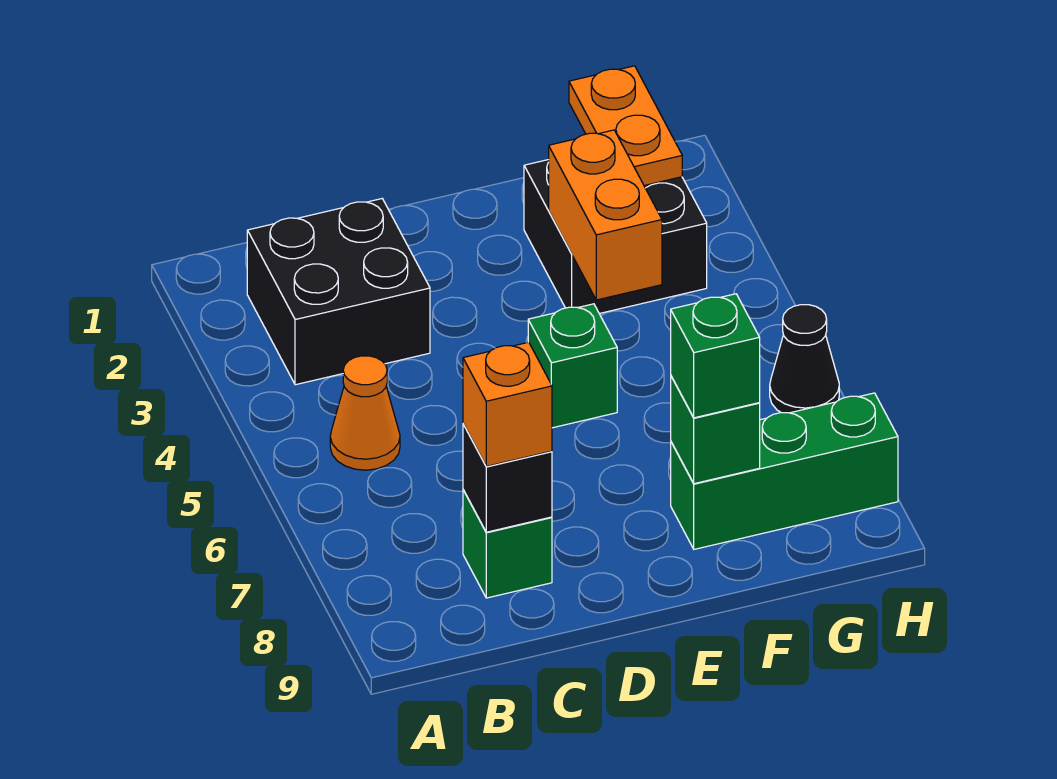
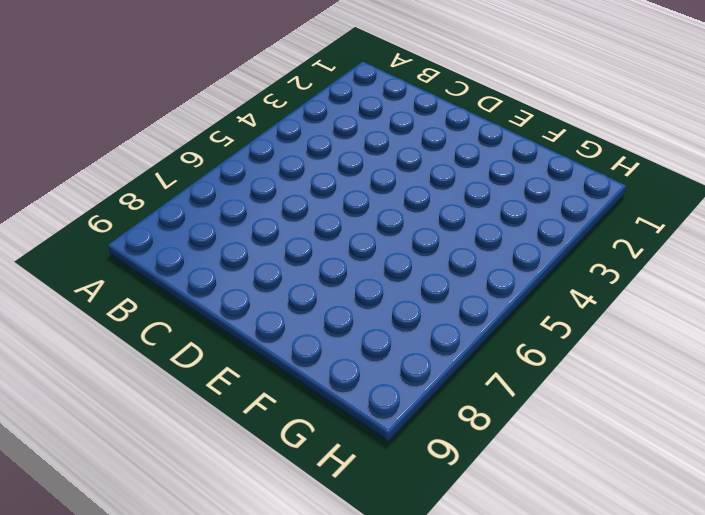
none -> black 2x2 brick [247,199,430,385]
none -> orange 1x1 cone [330,356,400,470]
none -> green 1x1 brick [463,490,552,598]

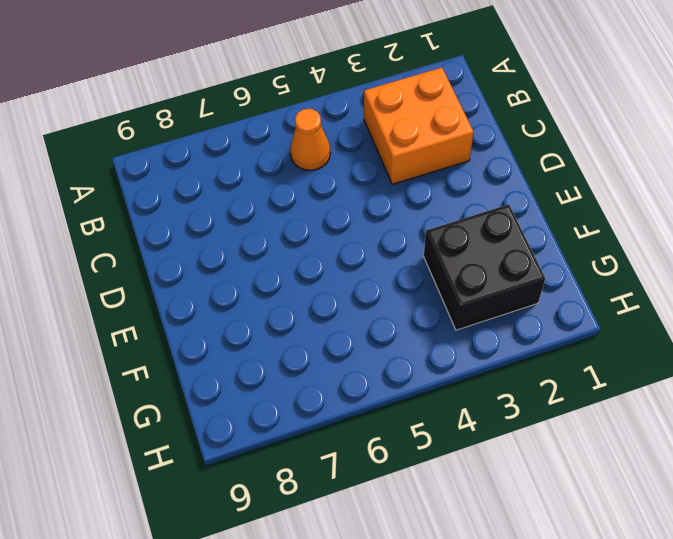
orange 2x2 brick [364,68,474,184] -> black 2x2 brick [247,199,430,385]
none -> green 1x1 brick [463,490,552,598]
none -> green 1x1 brick [528,304,617,428]
none -> green 1x3 brick [671,393,898,549]

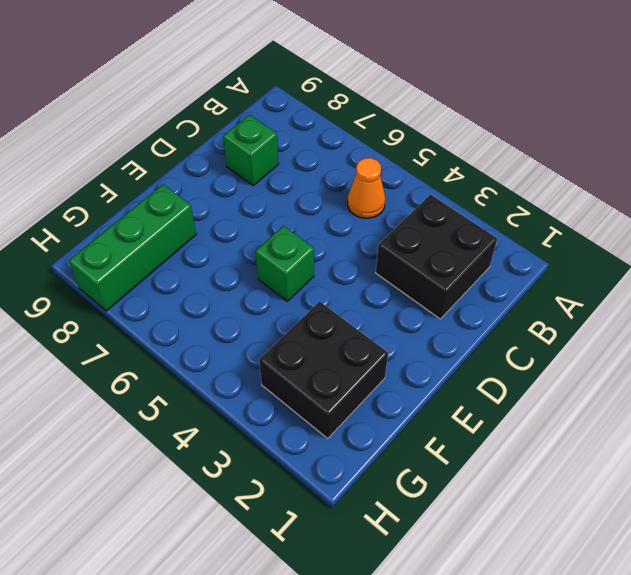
none -> black 1x1 cone [770,305,839,413]
none -> black 1x1 brick [463,424,552,532]
none -> orange 1x2 brick [549,130,662,300]

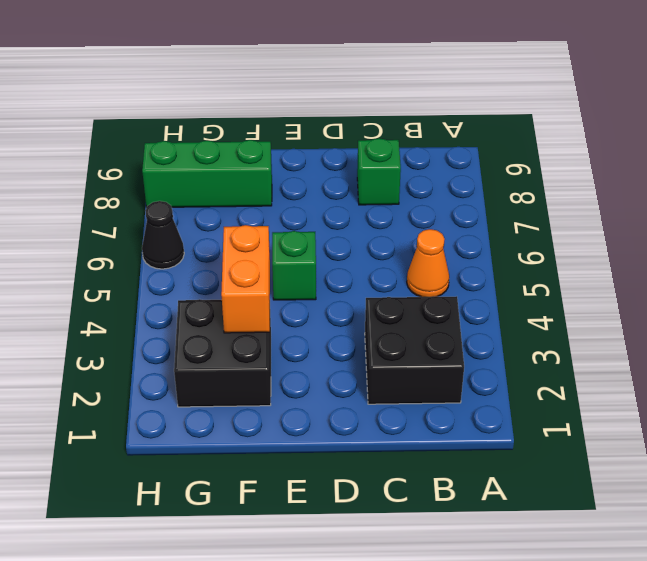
none -> black 1x1 brick [463,424,552,532]
none -> green 1x1 brick [671,376,760,484]
none -> orange 1x2 plate [569,66,682,186]

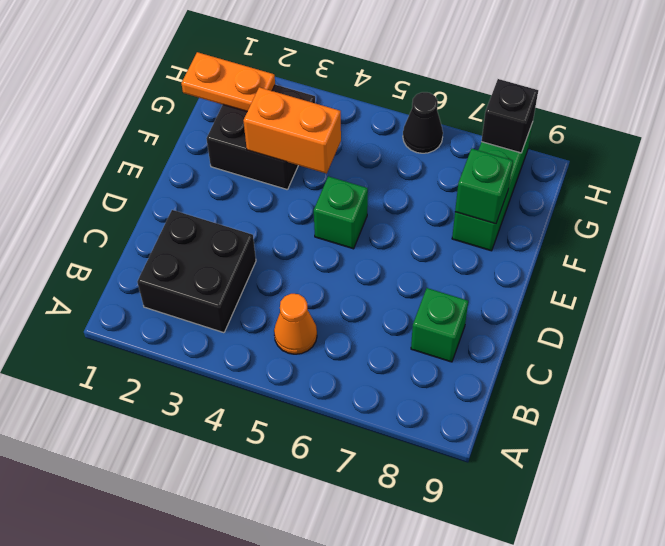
black 1x1 brick [482,79,538,153] -> black 1x1 brick moved to [463,424,552,532]
none -> orange 1x1 brick [463,342,552,466]
none -> green 1x1 brick [671,294,760,418]

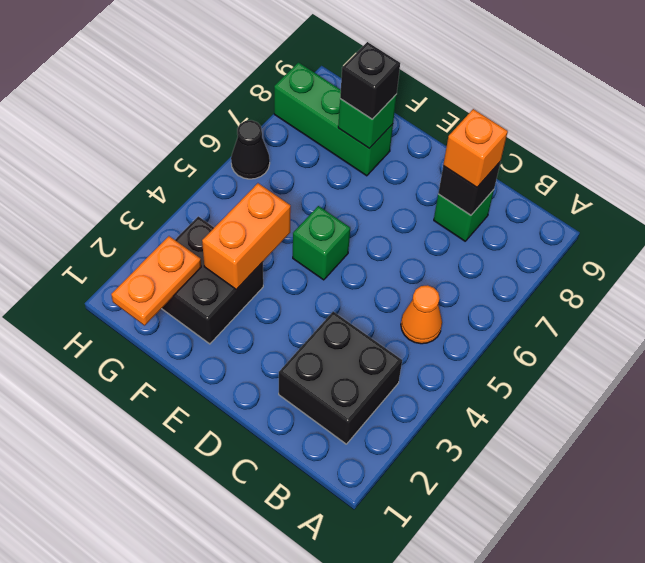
black 1x1 brick [340,42,400,119] -> green 1x1 brick [671,294,760,418]

